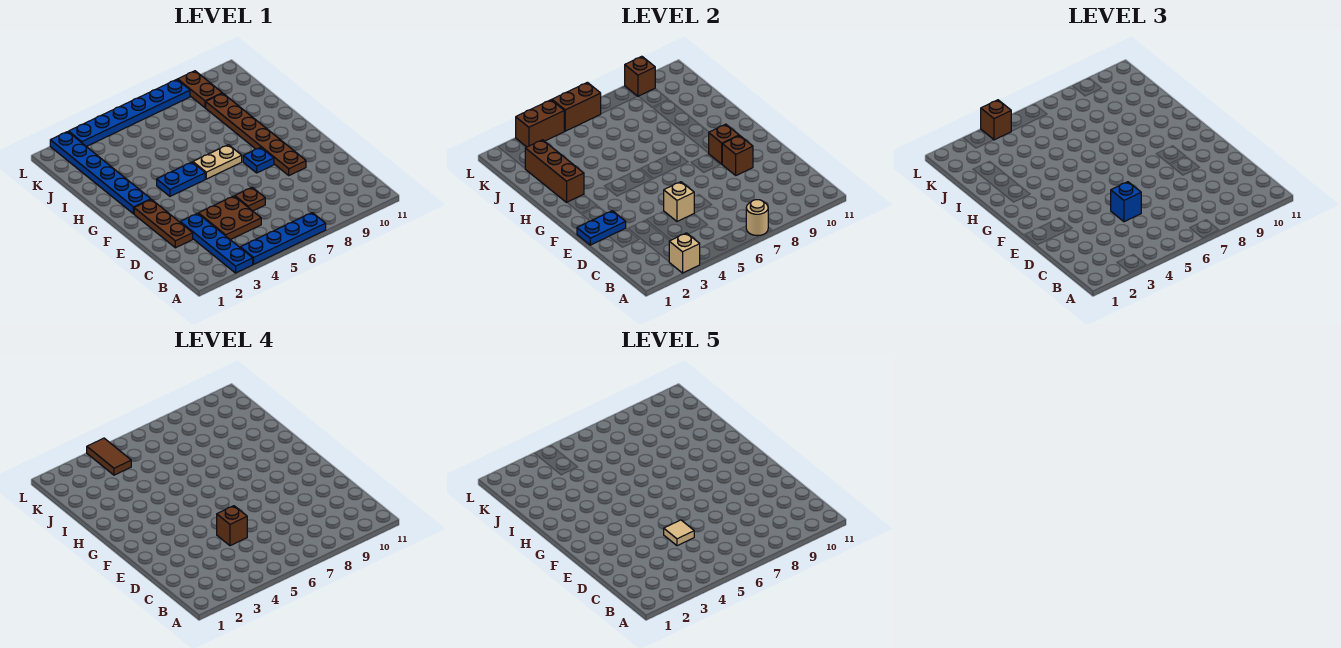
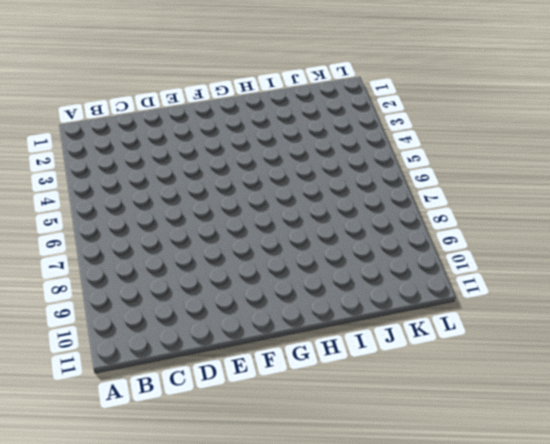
none -> blue 1x4 plate [180,213,253,273]
none -> blue 1x4 plate [240,213,326,264]
none -> brown 2x2 plate [198,196,261,240]

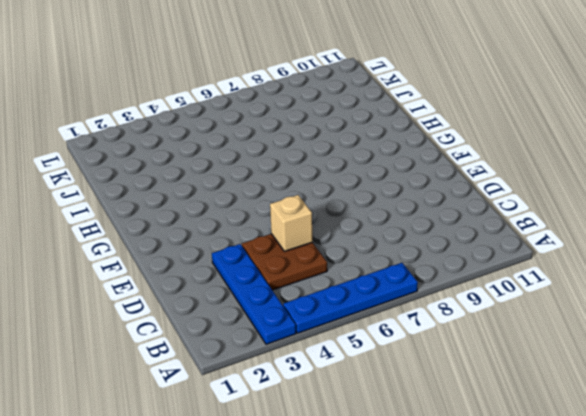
none -> brown 1x3 plate [134,199,193,248]
none -> brown 1x1 plate [235,187,265,211]
none -> brown 1x6 plate [206,93,306,175]

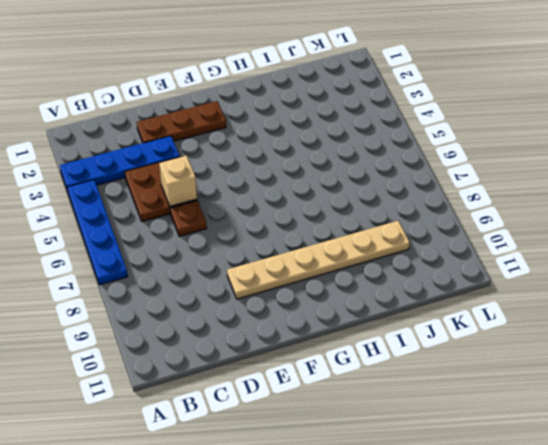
tan 1x6 plate [227,221,410,299] -> brown 1x6 plate [206,93,306,175]
none -> blue 1x1 plate [243,147,274,173]
none -> blue 1x6 plate [50,132,151,214]
none -> blue 1x2 plate [157,162,205,196]

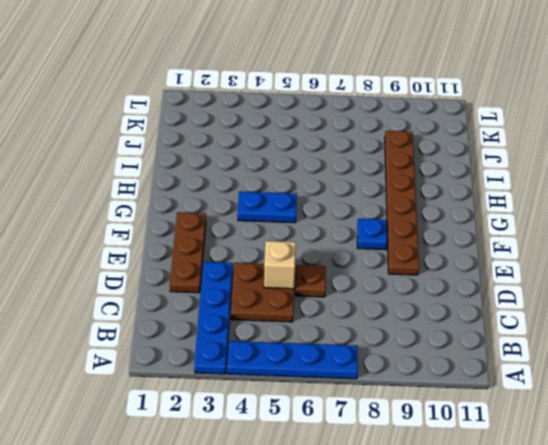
none -> blue 1x6 plate [50,132,151,214]
none -> tan 1x2 plate [193,145,242,179]
none -> brown 1x2 plate [178,71,222,108]

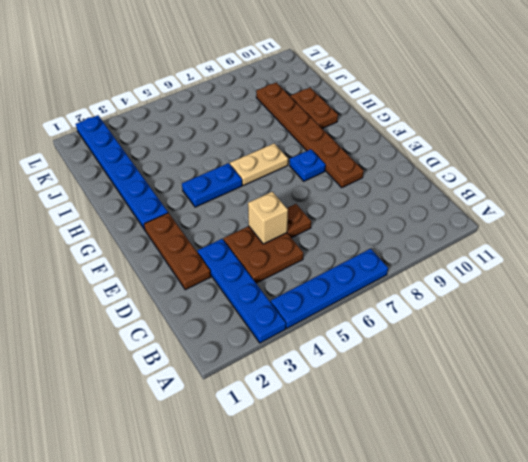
brown 1x2 plate [290,88,338,128] -> brown 1x2 plate moved to [178,71,222,108]
none -> blue 1x6 plate [69,79,190,147]
none -> tan 1x1 brick [669,233,700,273]
none -> tan 1x1 round brick [746,200,768,236]

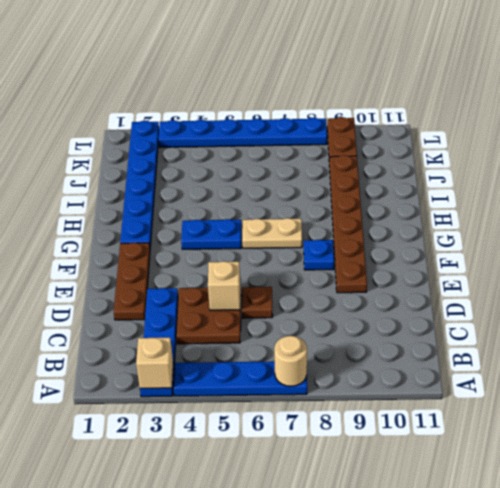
none -> blue 1x2 plate [577,211,626,245]
none -> brown 1x1 brick [722,136,753,175]
none -> brown 1x1 brick [709,124,739,164]

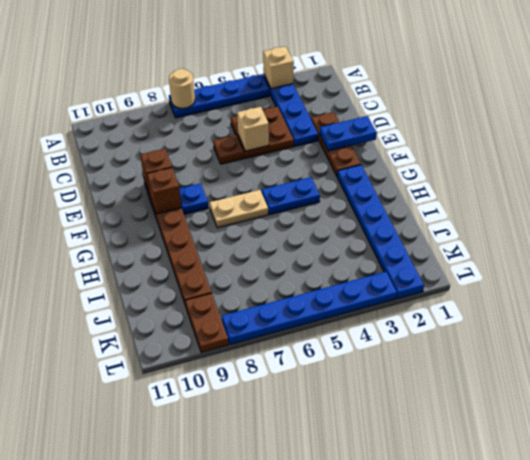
none -> brown 1x3 brick [525,140,584,202]
none -> brown 1x2 brick [516,100,564,147]
none -> brown 1x2 brick [552,82,601,131]

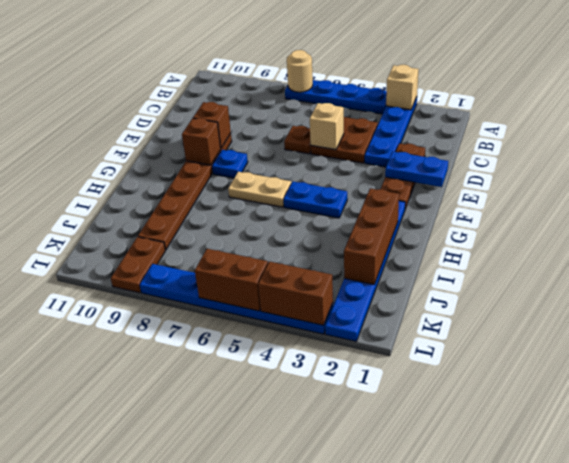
none -> brown 1x1 brick [625,56,655,97]
none -> blue 1x1 brick [1111,182,1141,222]
none -> brown 1x1 brick [981,100,1011,140]

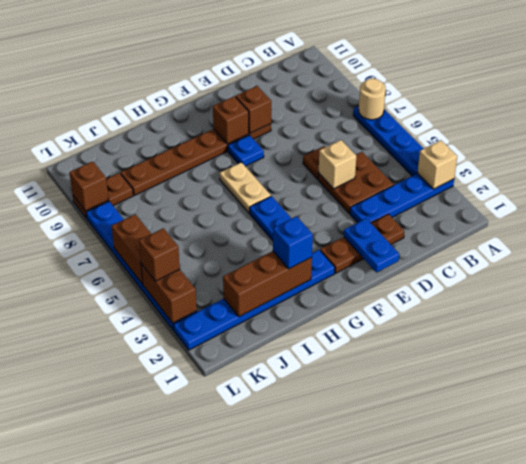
blue 1x1 brick [273,216,313,269] -> blue 1x1 brick moved to [1111,182,1141,222]
none -> brown 1x1 brick [217,506,247,546]
none -> brown 1x2 tile [87,438,131,475]
none -> tan 1x1 tile [664,520,694,546]

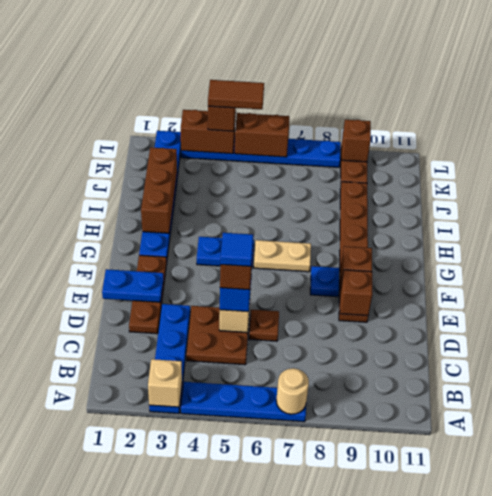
blue 1x1 tile [220,233,253,266] -> tan 1x1 tile [664,520,694,546]
brown 1x2 tile [208,80,264,109] -> brown 1x2 tile turned to [87,438,131,475]

